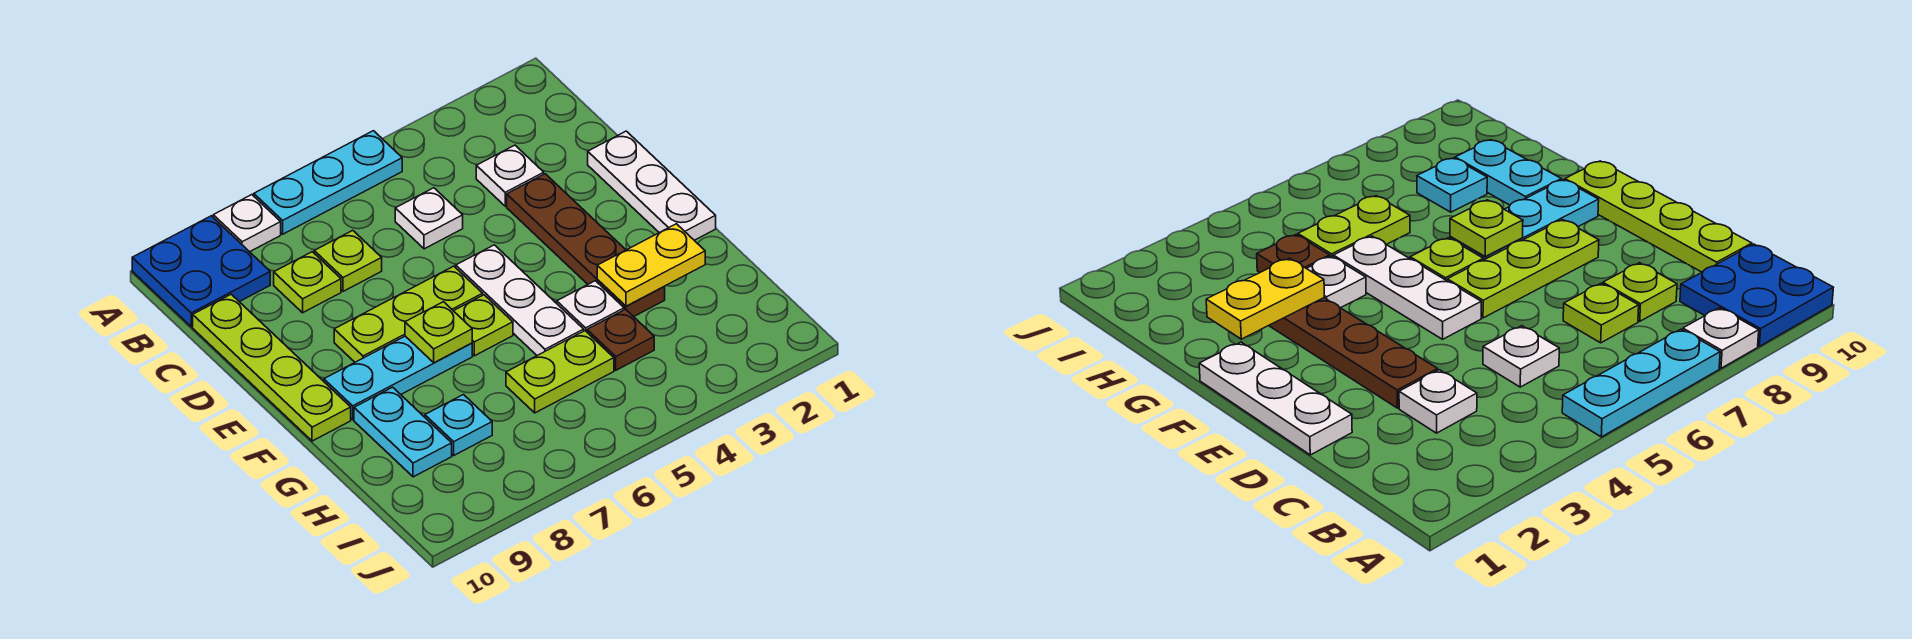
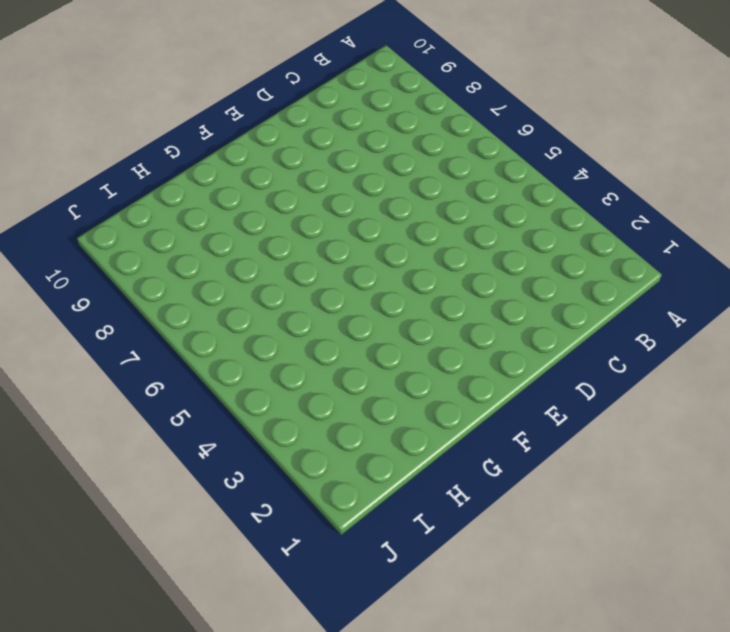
none -> cyan 1x3 plate [254,131,402,234]
none -> white 1x1 plate [213,195,281,252]
none -> blue 2x2 plate [132,216,270,327]

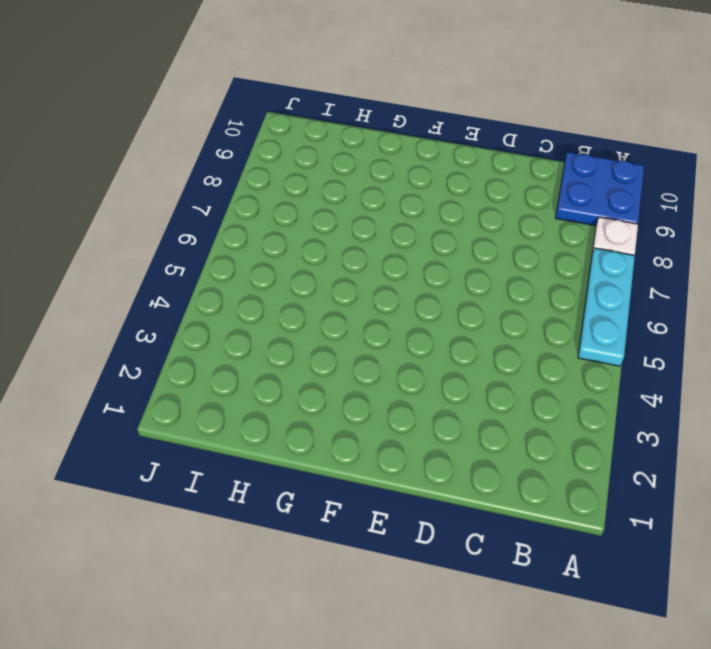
none -> white 1x1 plate [476,145,544,206]
none -> white 1x1 plate [395,188,463,249]
none -> lime 1x1 plate [314,230,382,291]

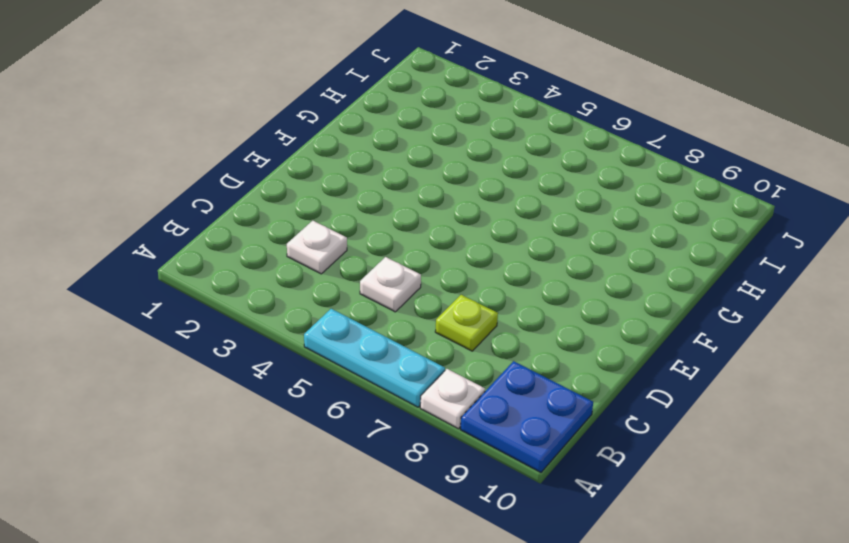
none -> lime 1x1 plate [274,252,341,313]
none -> lime 1x4 plate [193,294,351,441]
none -> white 1x3 plate [588,131,716,240]

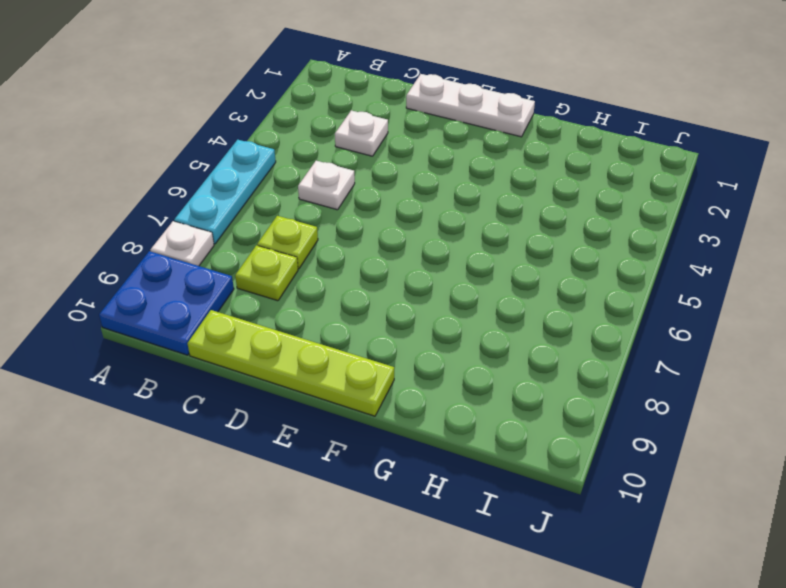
none -> brown 1x4 plate [507,174,665,317]
none -> white 1x3 plate [456,245,584,355]
none -> lime 1x3 plate [334,266,483,362]

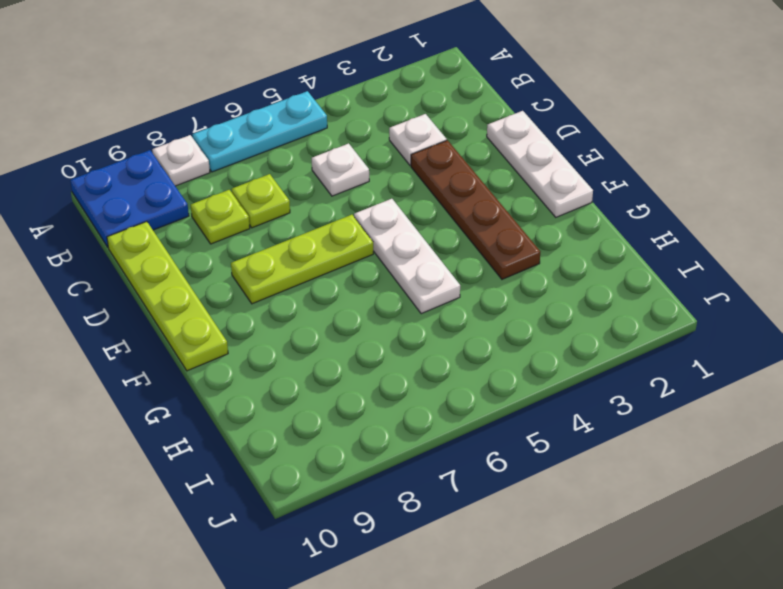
none -> lime 1x1 plate [454,295,513,356]
none -> cyan 1x3 plate [324,336,472,420]
none -> white 1x1 plate [557,281,624,332]

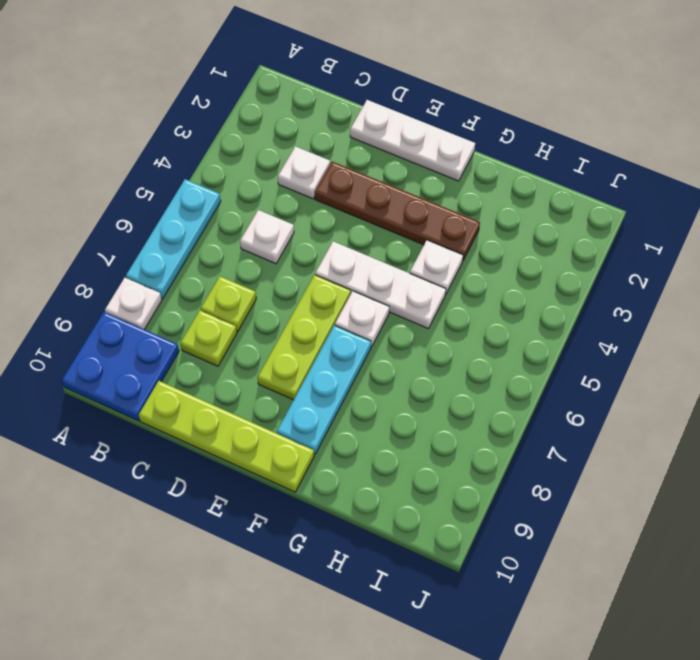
white 1x1 plate [335,291,389,347] -> lime 1x1 plate [454,295,513,356]
none -> cyan 1x2 plate [354,387,452,477]
none -> brown 1x1 plate [587,309,654,370]
none -> lime 1x2 plate [506,331,614,413]

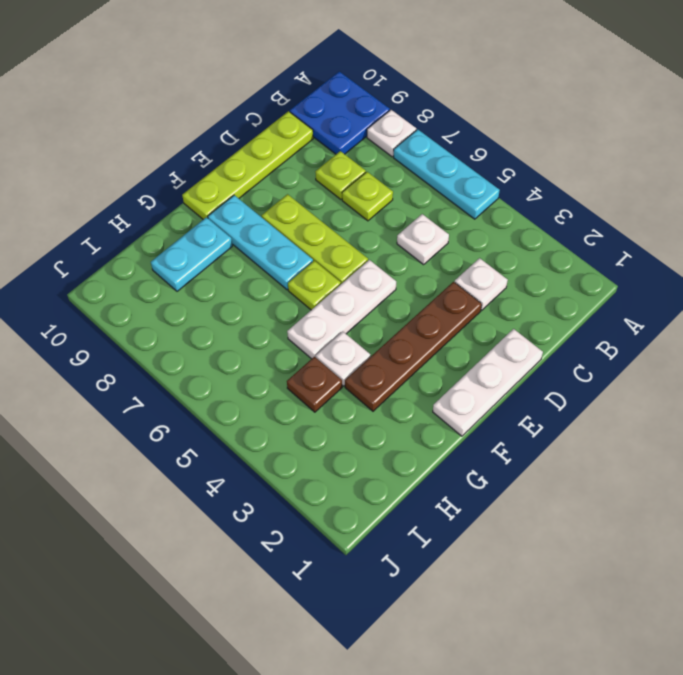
none -> lime 1x2 plate [506,331,614,413]
none -> cyan 1x1 plate [425,395,492,455]
none -> lime 1x1 plate [405,302,472,363]

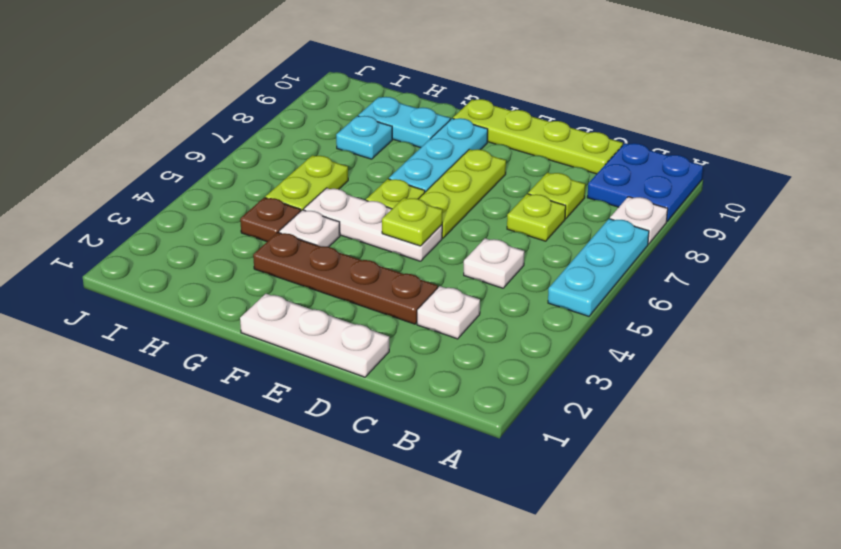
lime 1x1 plate [382,198,442,246] -> lime 1x1 plate moved to [405,302,472,363]
none -> yellow 1x2 plate [597,224,705,306]

